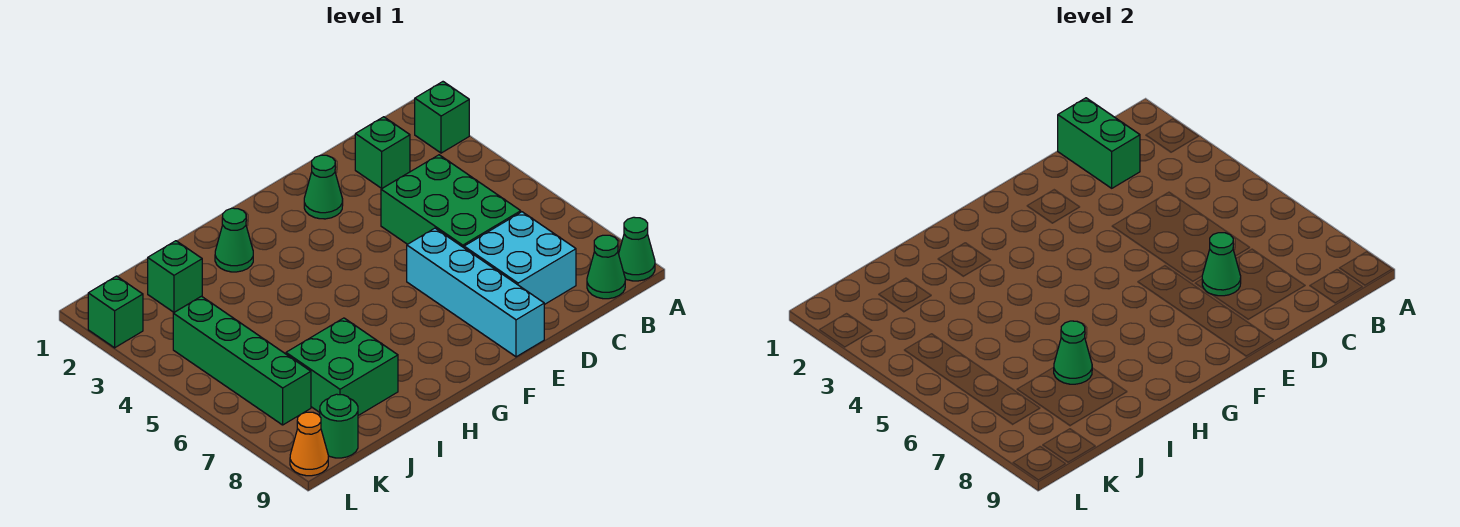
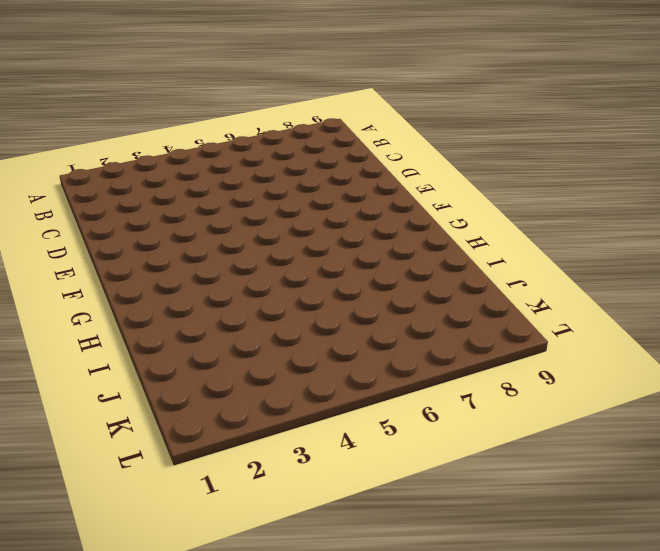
none -> green 1x1 brick [415,82,469,153]
none -> green 1x1 cone [618,217,655,281]
none -> green 1x1 cone [587,235,625,299]

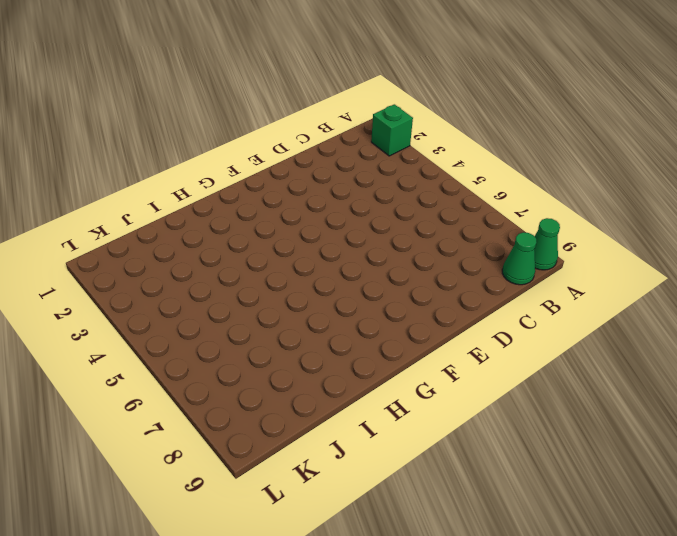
none -> green 1x1 brick [355,117,410,188]
none -> green 2x3 brick [381,155,521,248]
none -> cyan 2x2 brick [464,212,576,305]

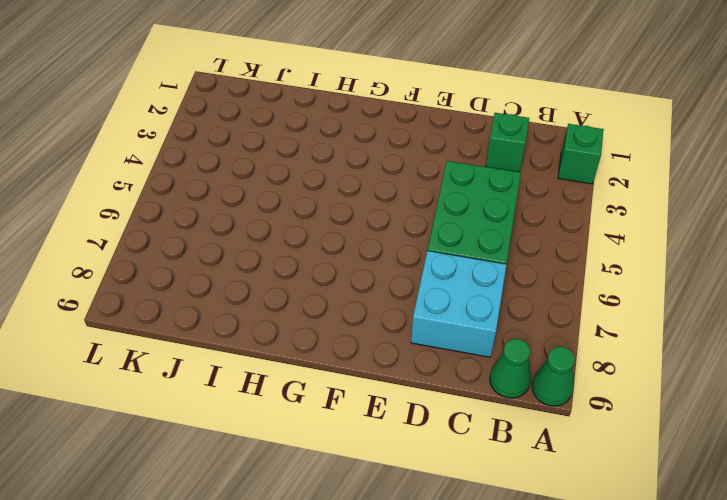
none -> green 1x1 cone [304,155,343,219]
none -> cyan 1x4 brick [407,228,544,357]
none -> green 1x1 cone [215,208,253,272]

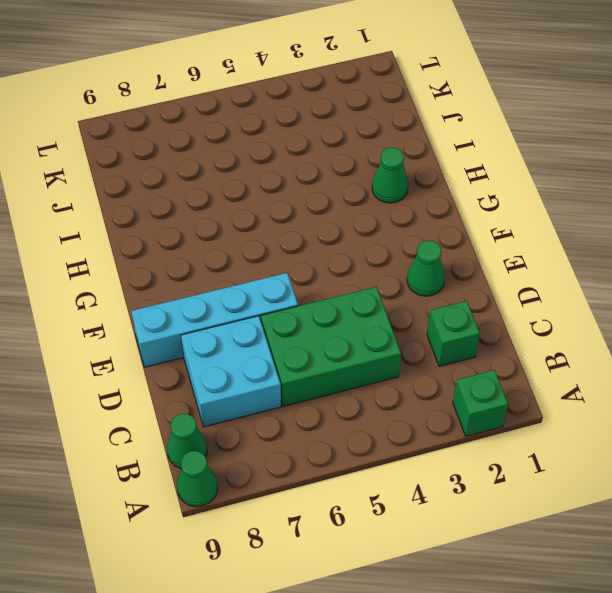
none -> green 2x2 brick [286,318,398,415]
none -> green 1x1 brick [148,241,202,312]
none -> green 1x4 brick [173,296,311,425]

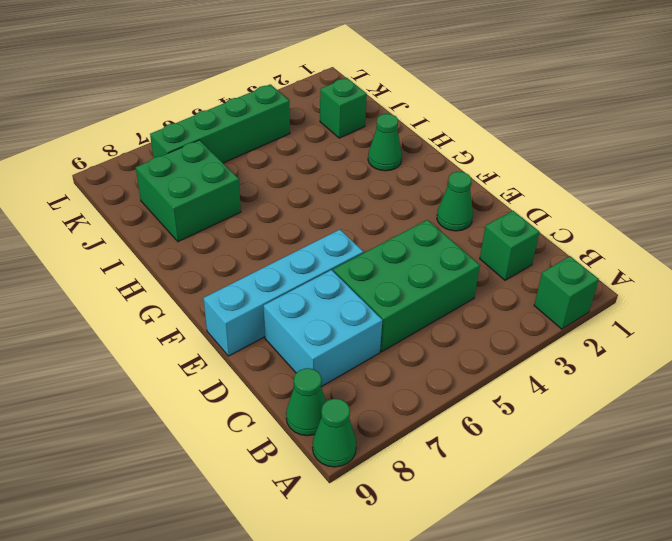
none -> green 1x1 round brick [320,394,358,458]
none -> green 1x1 brick [88,276,143,348]
none -> orange 1x1 cone [290,412,328,476]

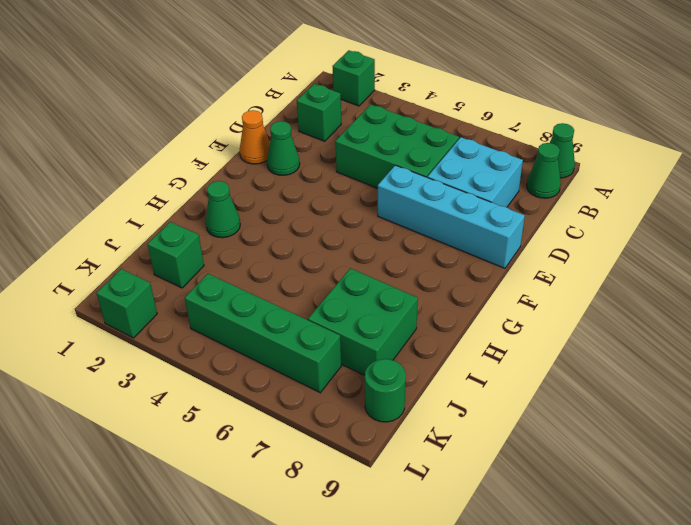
orange 1x1 cone [240,110,270,164] -> orange 1x1 cone moved to [290,412,328,476]
none -> green 1x2 brick [1058,98,1140,188]
none -> green 1x1 cone [1202,233,1241,296]
none -> green 1x1 cone [1054,321,1092,384]

